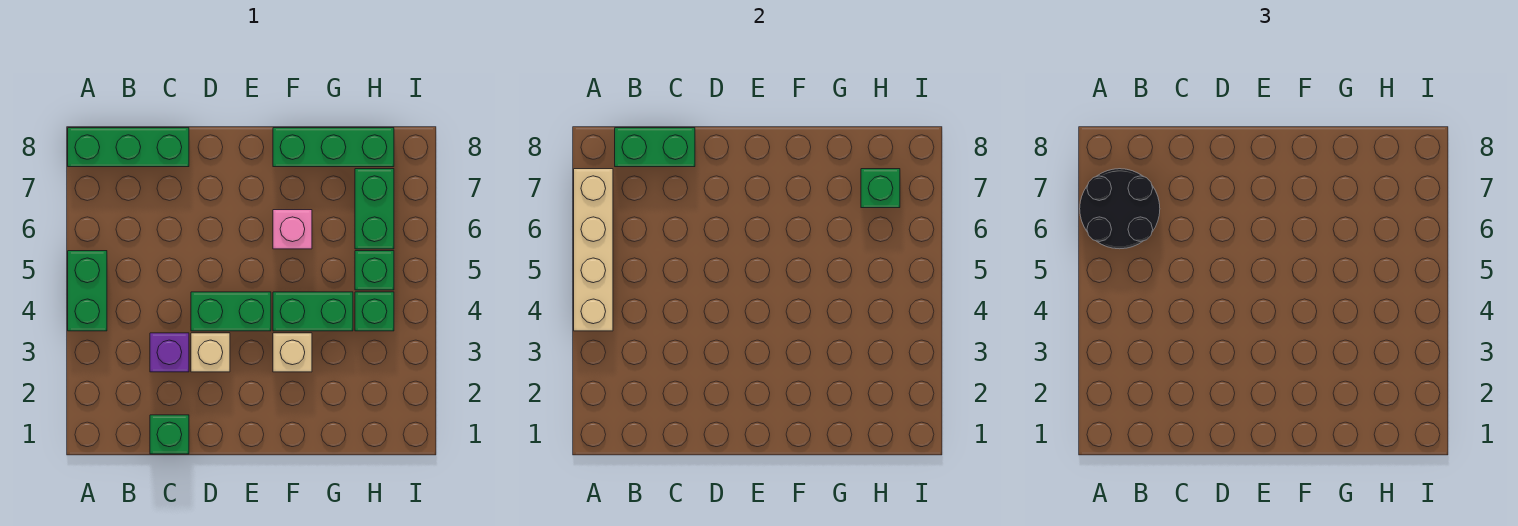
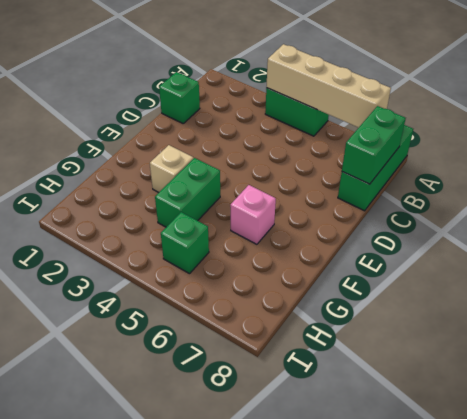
none -> purple 1x1 brick [150,333,189,372]
none -> tan 1x1 brick [191,333,230,372]
none -> green 1x2 brick [191,292,271,331]

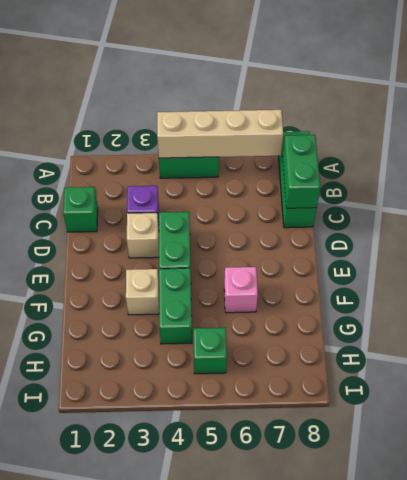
none -> green 1x3 brick [273,128,394,167]
none -> green 1x1 brick [355,292,394,331]
none -> green 1x2 brick [355,169,394,249]

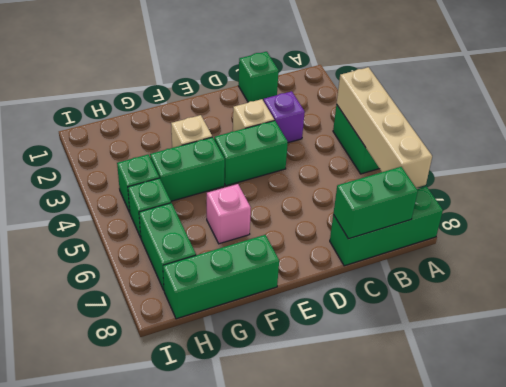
none -> green 1x1 brick [861,169,900,208]
none -> black 2x2 round brick [1080,169,1160,249]

